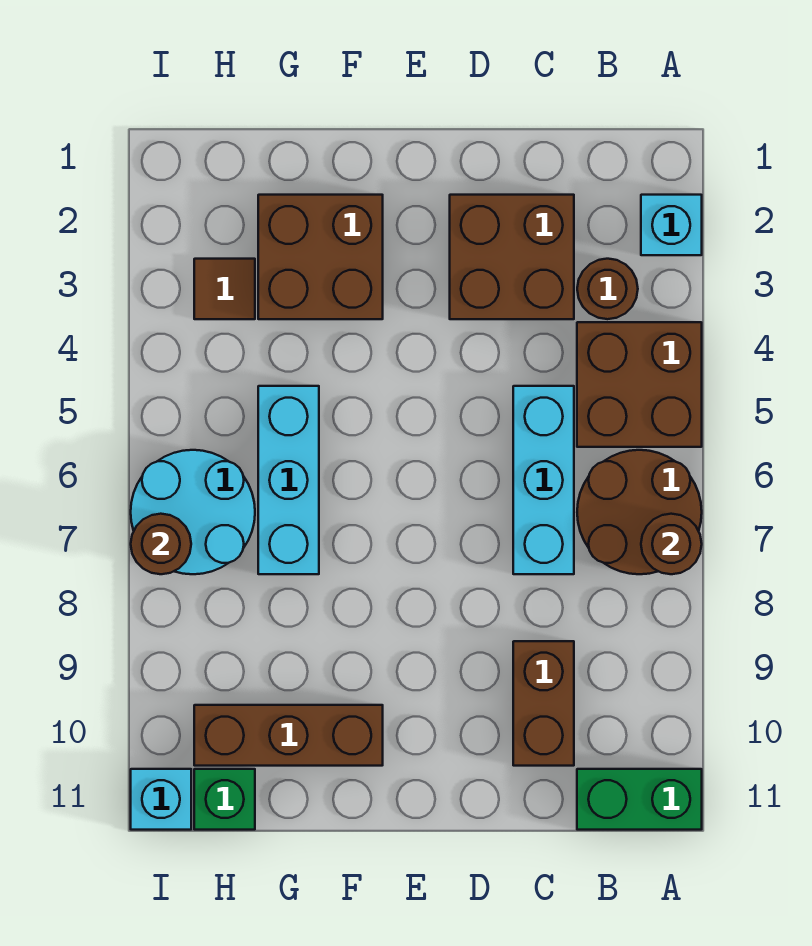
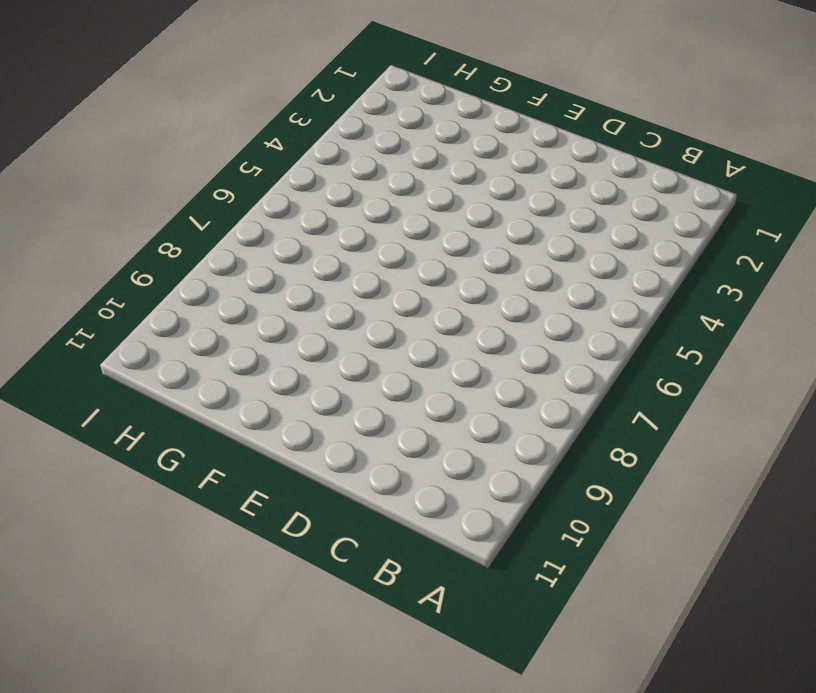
none -> cyan 1x1 brick [641,195,702,255]
none -> brown 2x2 brick [577,322,702,447]
none -> brown 2x2 round brick [577,450,702,574]

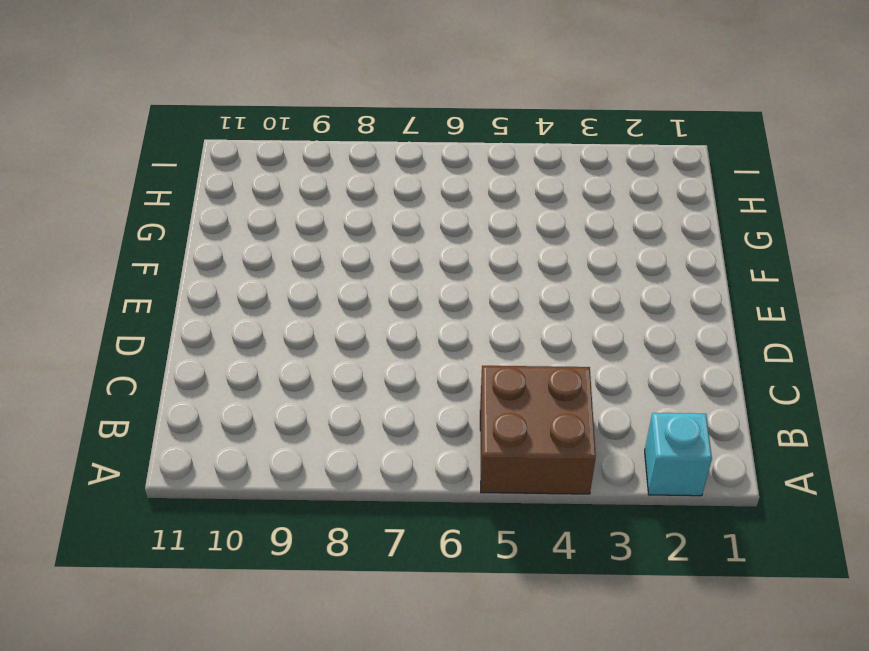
none -> brown 2x2 round brick [577,450,702,574]
none -> green 1x2 brick [577,769,702,830]
none -> brown 1x1 round brick [577,259,638,319]

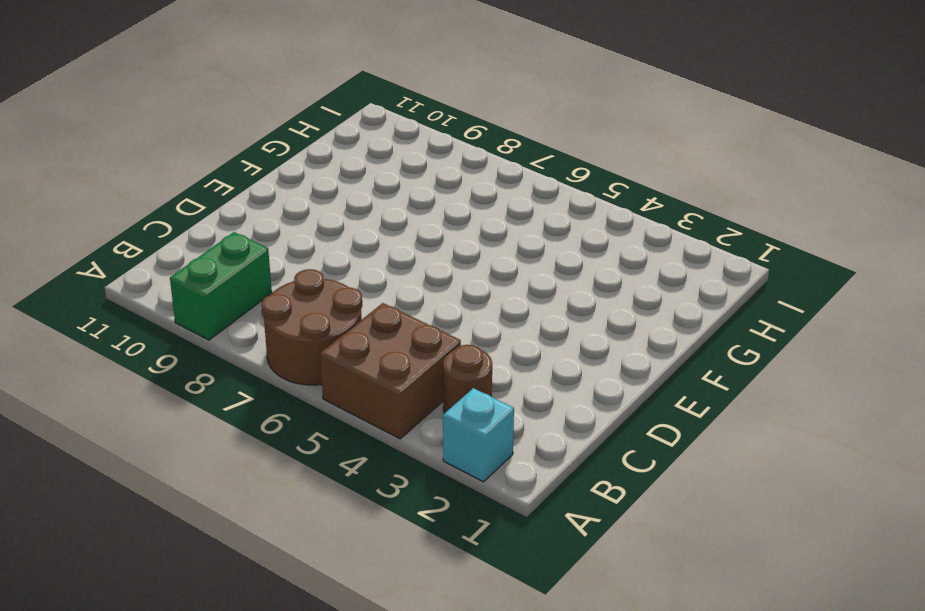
green 1x2 brick [170,232,272,340] -> green 1x2 brick moved to [577,769,702,830]
none -> brown 2x2 brick [450,195,574,319]
none -> cyan 1x3 brick [513,386,574,574]
none -> brown 1x2 brick [513,641,574,766]

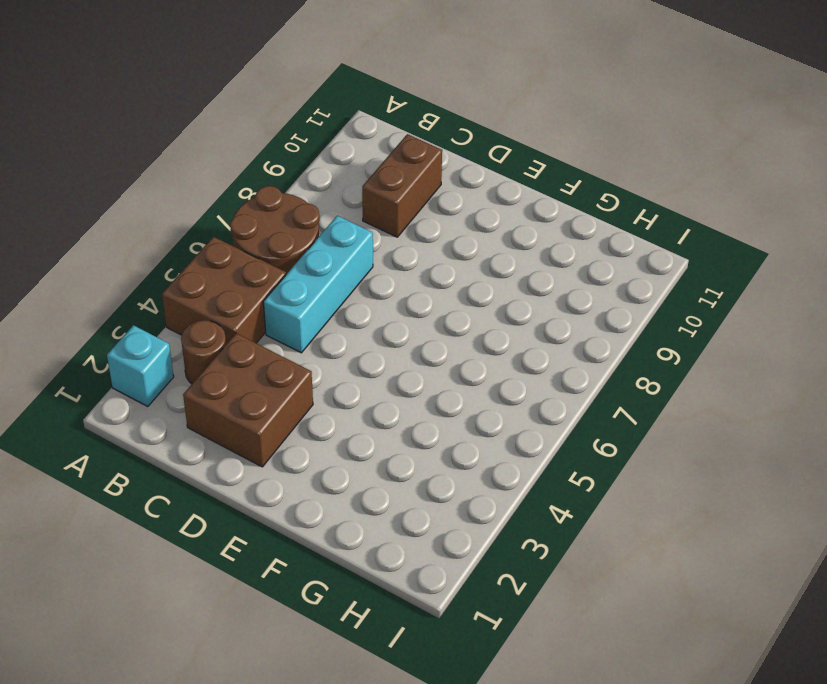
none -> green 1x2 brick [577,769,702,830]
none -> brown 2x2 brick [258,195,383,319]
none -> brown 1x3 brick [194,705,383,766]

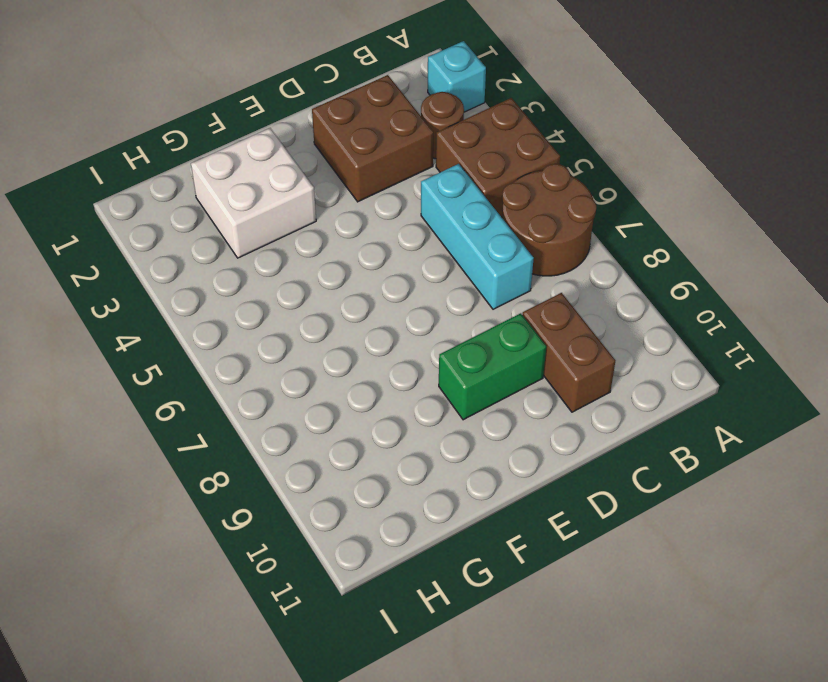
green 1x2 brick [439,313,546,420] -> green 1x2 brick moved to [577,769,702,830]
white 2x2 brick [191,128,316,258] -> brown 2x2 brick [258,195,383,319]
none -> brown 1x3 brick [194,705,383,766]
none -> cyan 1x3 brick [258,386,319,574]
none -> brown 1x1 tile [194,259,255,319]

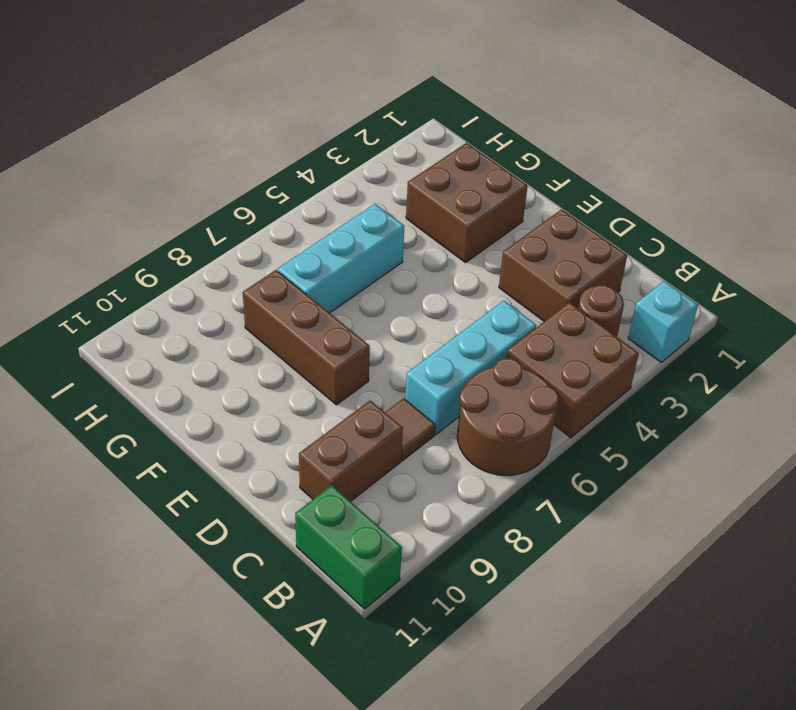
brown 1x1 tile [385,398,436,461] -> brown 1x1 tile moved to [194,259,255,319]
brown 1x3 brick [243,270,370,405] -> brown 1x3 brick moved to [194,705,383,766]
none -> cyan 2x2 round brick [131,450,255,574]
none -> green 1x1 brick [194,769,255,830]
none -> cyan 1x1 brick [131,769,191,830]

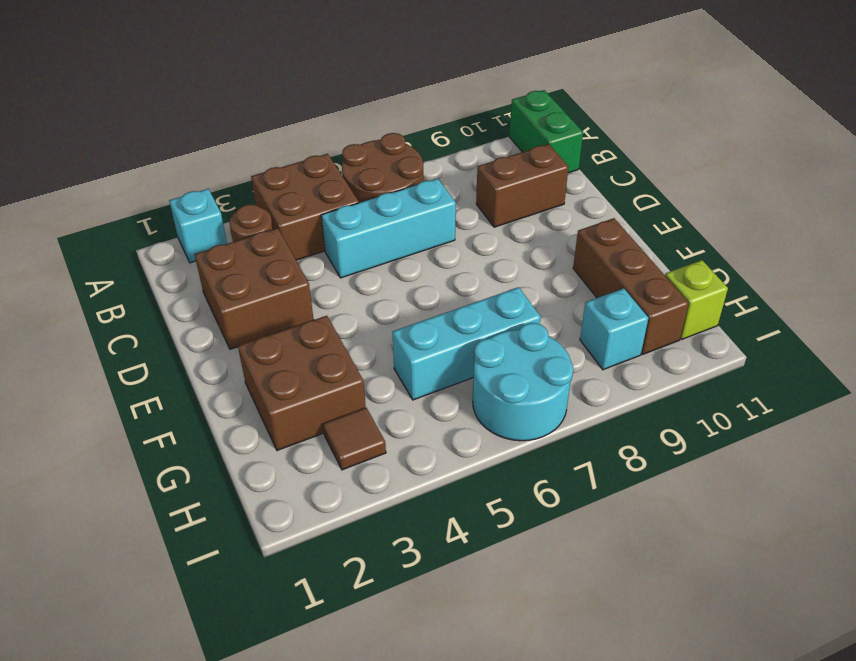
cyan 1x1 brick [580,288,648,370] -> cyan 1x1 brick moved to [131,769,191,830]
lime 1x1 brick [665,260,728,339] -> green 1x1 brick [194,769,255,830]
none -> brown 1x1 round brick [641,514,702,574]
none -> brown 1x1 round brick [131,514,191,574]

